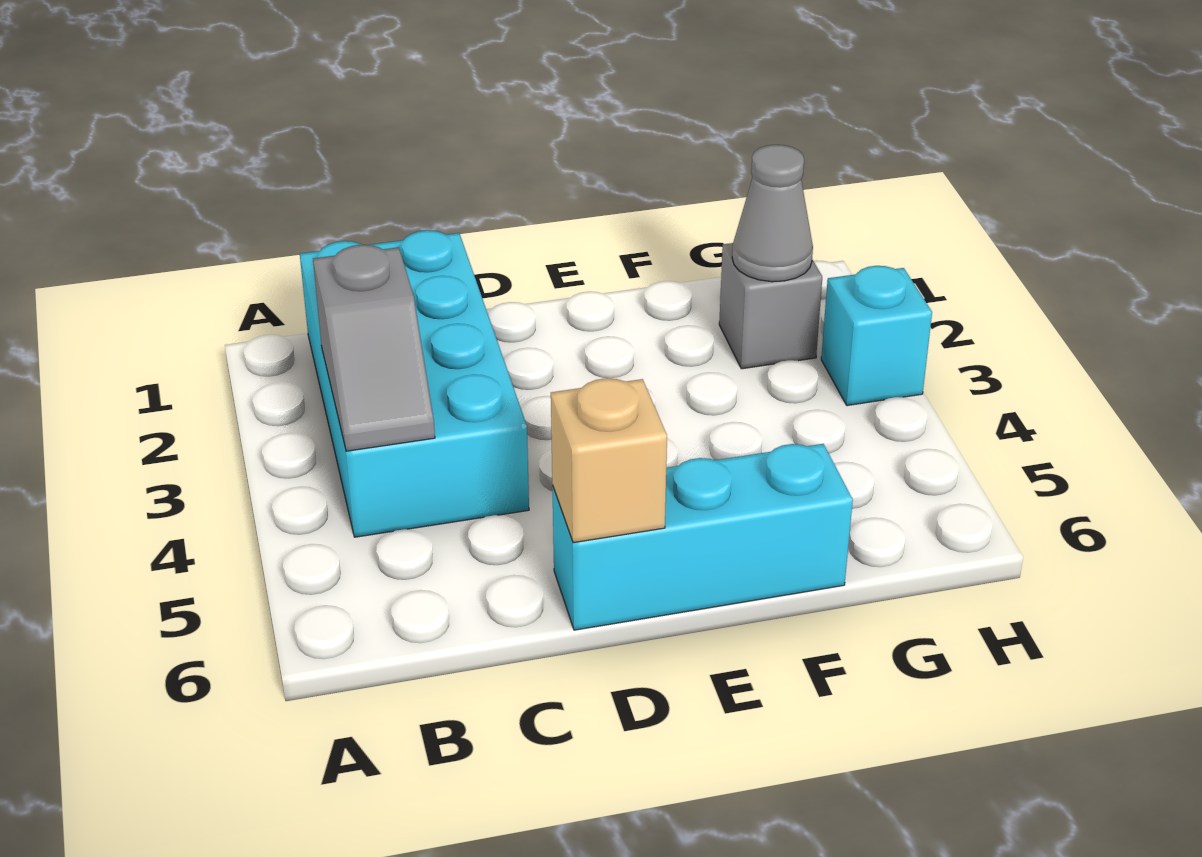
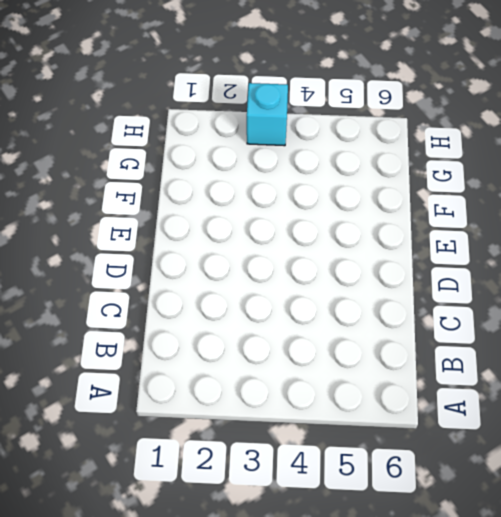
none -> cyan 2x4 brick [300,230,529,537]
none -> cyan 1x3 brick [552,444,853,630]

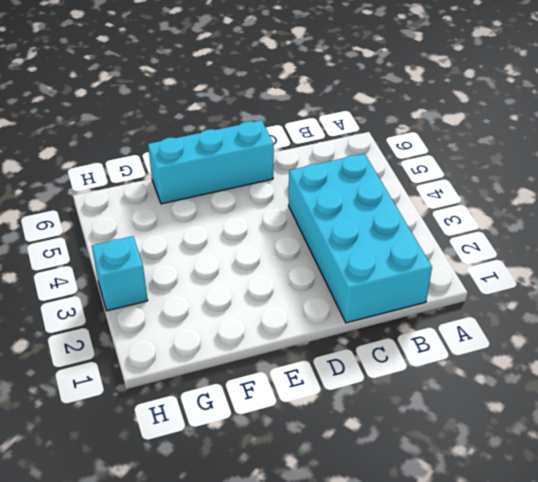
none -> grey 1x1 brick [719,243,822,369]
none -> grey 1x2 slope [313,245,435,451]

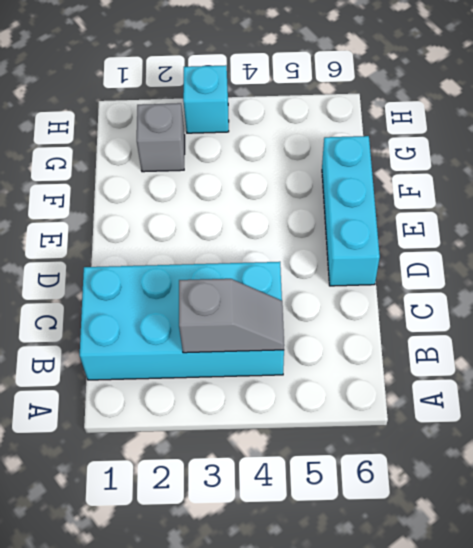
none -> tan 1x1 brick [551,378,667,543]
none -> grey 1x1 cone [732,145,813,282]

